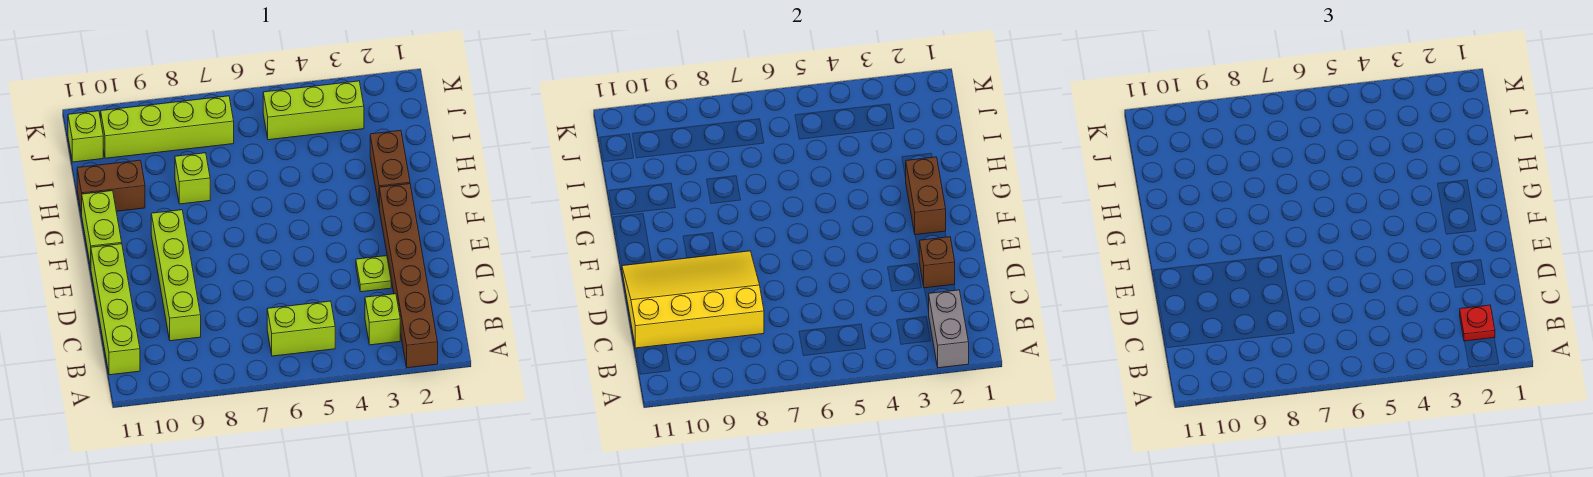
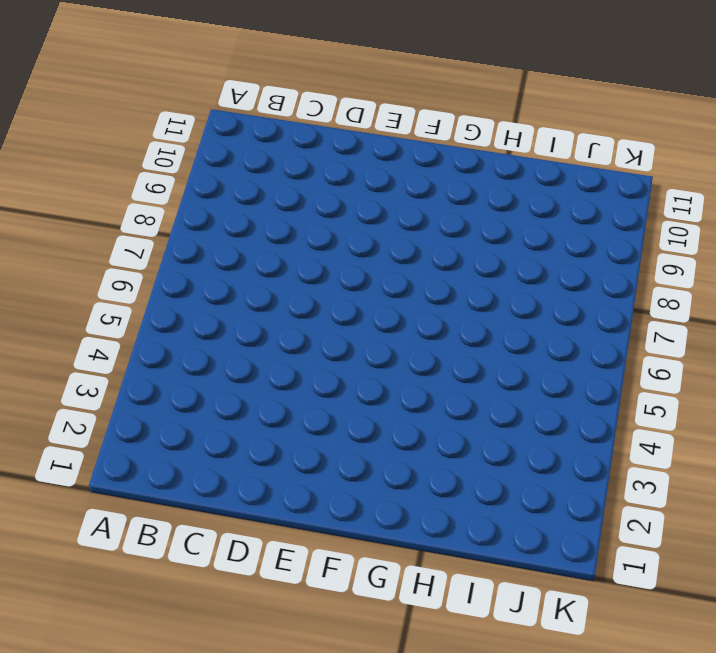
none -> brown 1x6 brick [379,184,438,368]
none -> lime 1x1 brick [365,294,400,345]
none -> lime 1x2 brick [267,301,335,356]

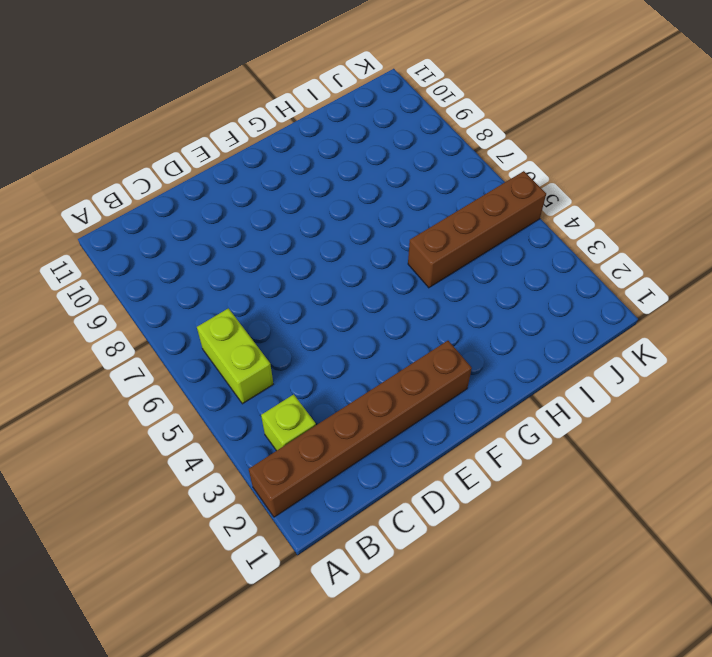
brown 1x4 brick [408,171,546,288] -> lime 1x3 brick [263,81,364,140]
none -> lime 1x4 brick [91,244,140,375]
none -> lime 1x4 brick [151,210,201,341]
none -> lime 1x1 plate [356,256,391,292]

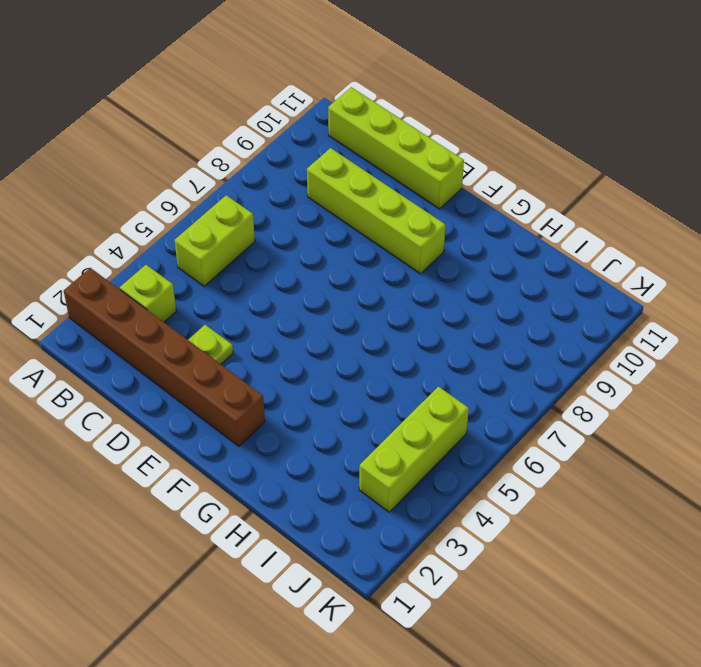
none -> lime 1x2 brick [82,191,122,267]
none -> brown 1x2 brick [370,130,410,205]
none -> lime 1x1 brick [175,153,210,204]

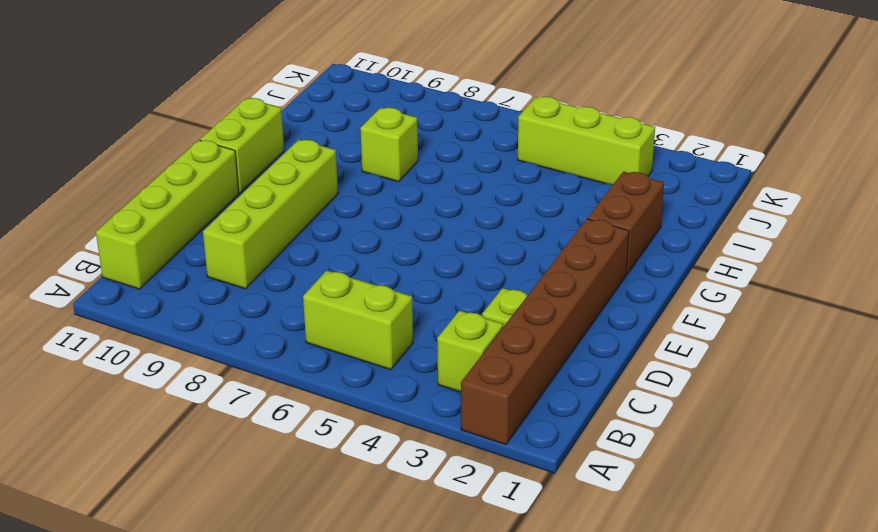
none -> brown 1x2 brick [77,160,145,215]
none -> lime 1x4 brick [101,96,234,158]
none -> lime 1x1 brick [68,111,103,162]

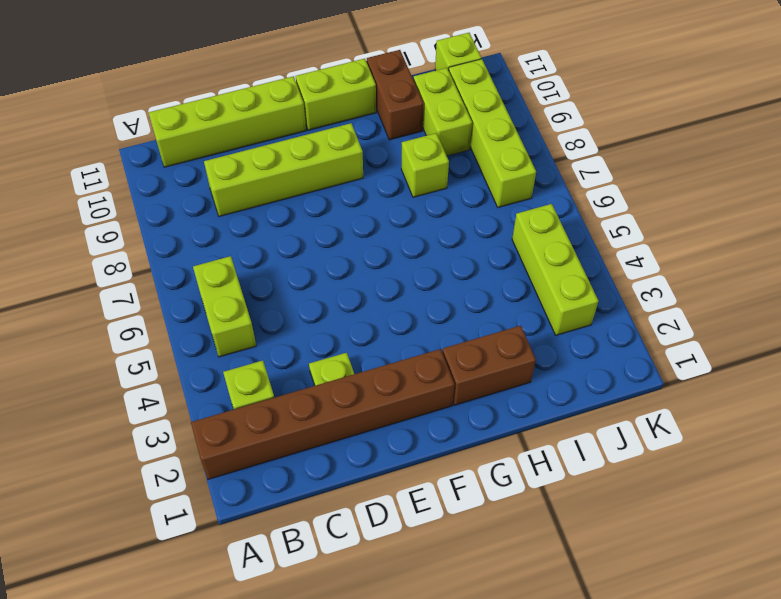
lime 1x2 brick [414,68,472,156] -> none
none -> grey 1x2 brick [929,290,969,368]
none -> yellow 3x4 slope [622,251,764,348]
none -> brown 1x1 brick [919,237,955,288]

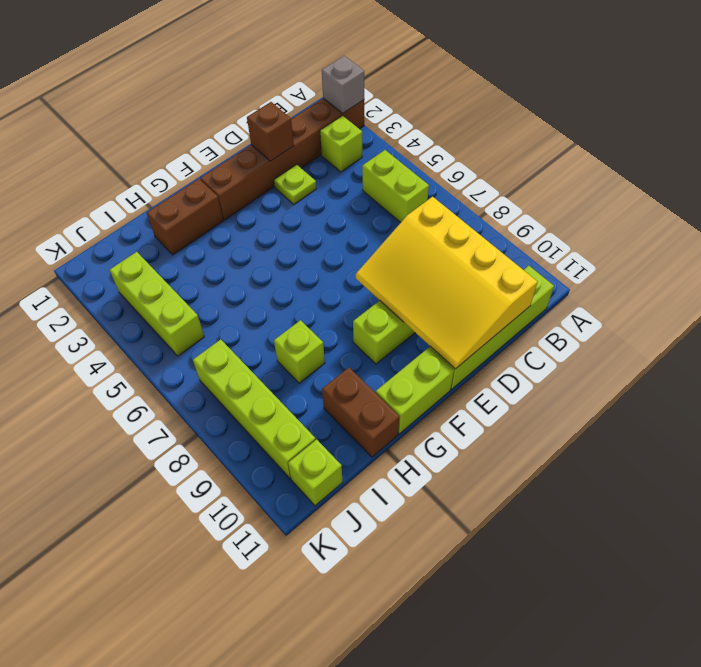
grey 1x1 brick [322,56,364,113] -> grey 1x2 brick [929,290,969,368]
none -> brown 1x2 brick [906,157,946,235]
none -> red 1x1 plate [1460,305,1495,341]

